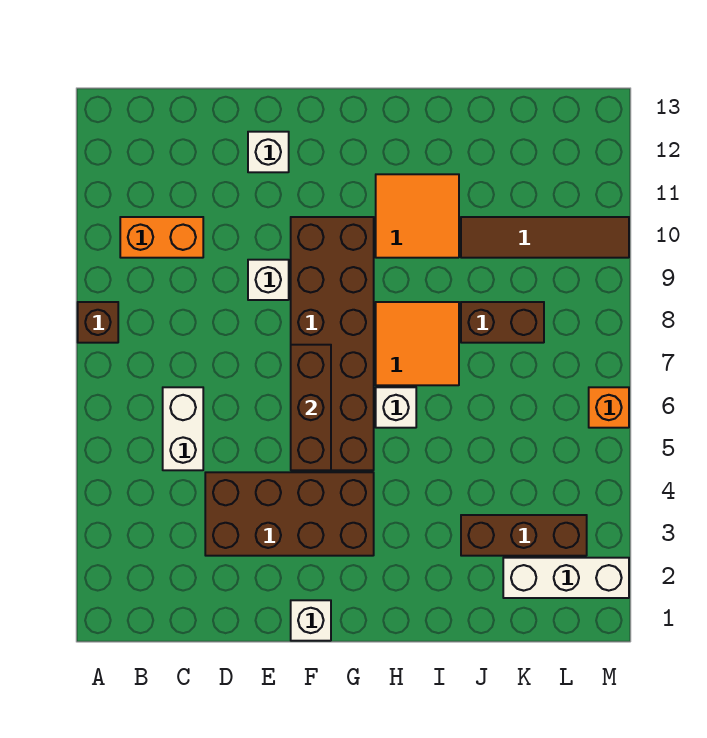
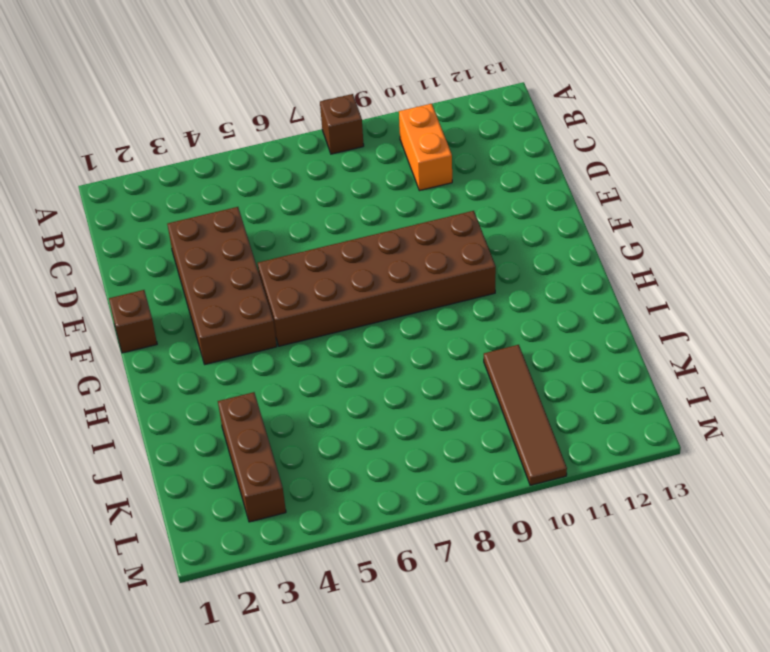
brown 1x1 brick [109,290,157,353] -> white 1x1 brick [291,600,331,641]
none -> white 1x2 brick [163,387,203,470]
none -> white 1x1 brick [248,260,289,300]
none -> white 1x1 brick [248,132,289,172]

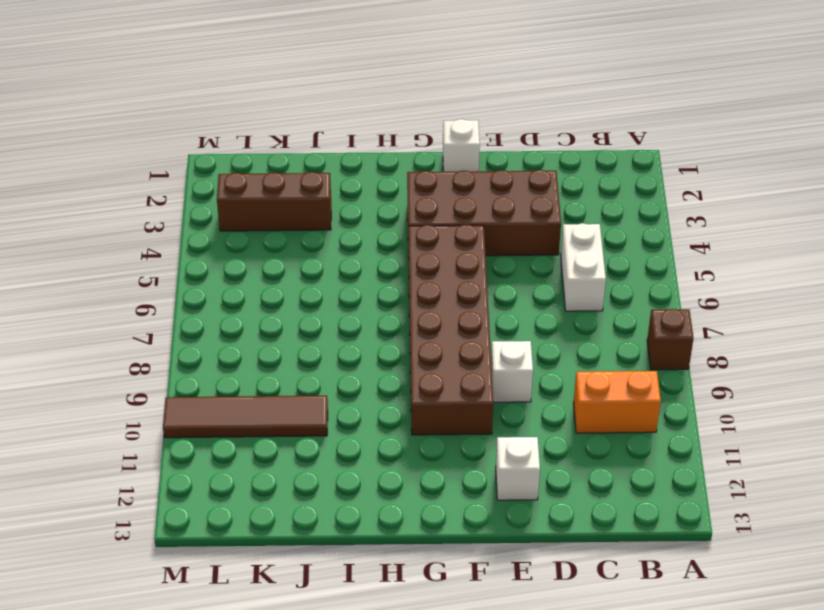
none -> white 1x1 brick [376,387,416,428]
none -> orange 2x2 tile [376,302,459,385]
none -> orange 2x2 tile [376,174,459,258]

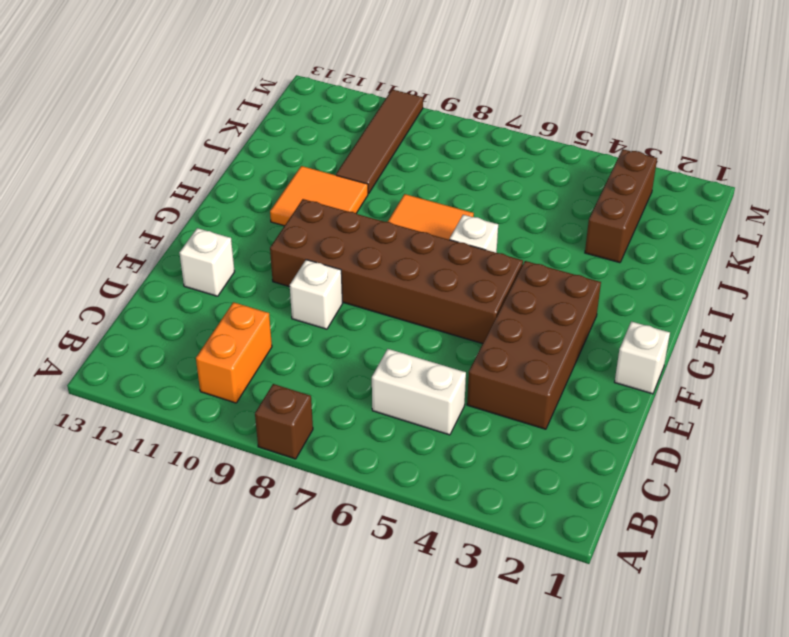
none -> brown 1x2 brick [461,302,544,343]
none -> white 1x3 brick [503,558,629,598]
none -> orange 1x1 brick [589,387,629,428]

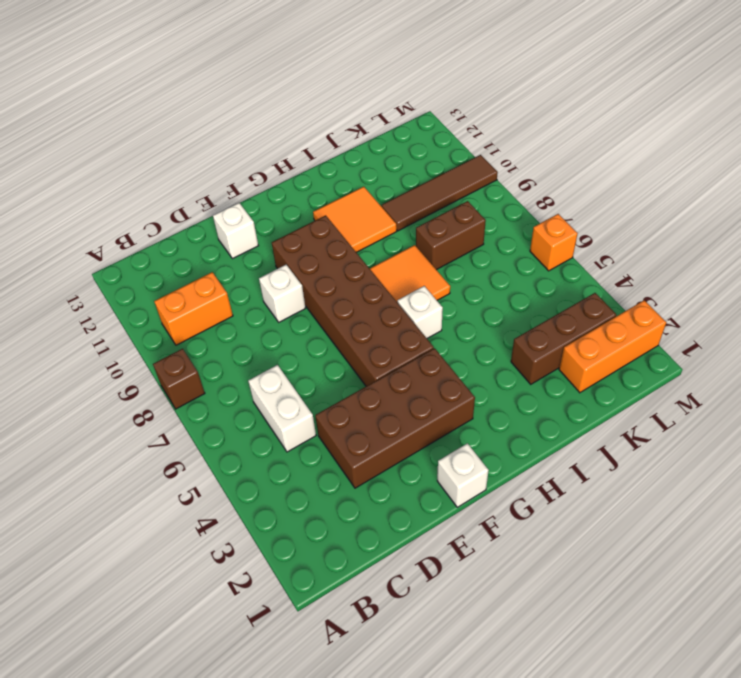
orange 1x3 brick [559,300,666,393] -> white 1x3 brick [503,558,629,598]
none -> brown 1x3 brick [291,345,331,470]

